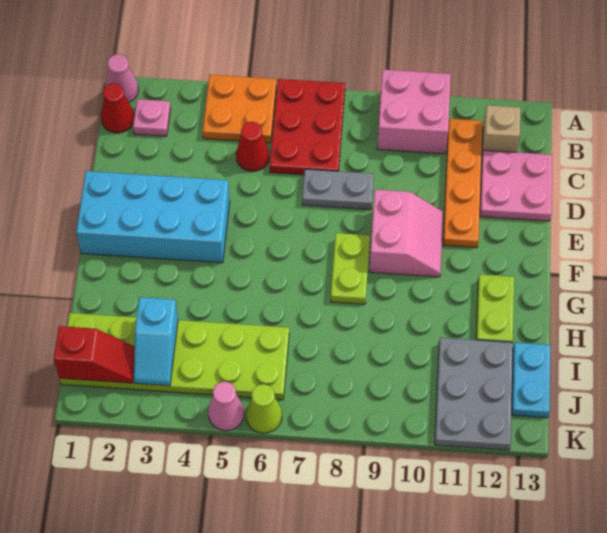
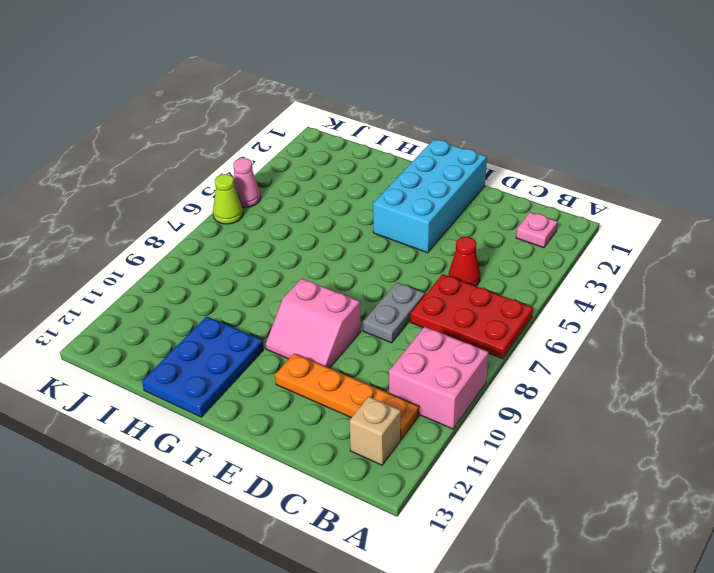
blue 2x3 plate [142,316,264,417] -> lime 1x2 plate [476,274,514,342]
none -> pink 1x1 cone [105,54,138,102]
none -> orange 2x2 plate [203,75,277,143]
none -> red 1x1 cone [101,83,134,133]

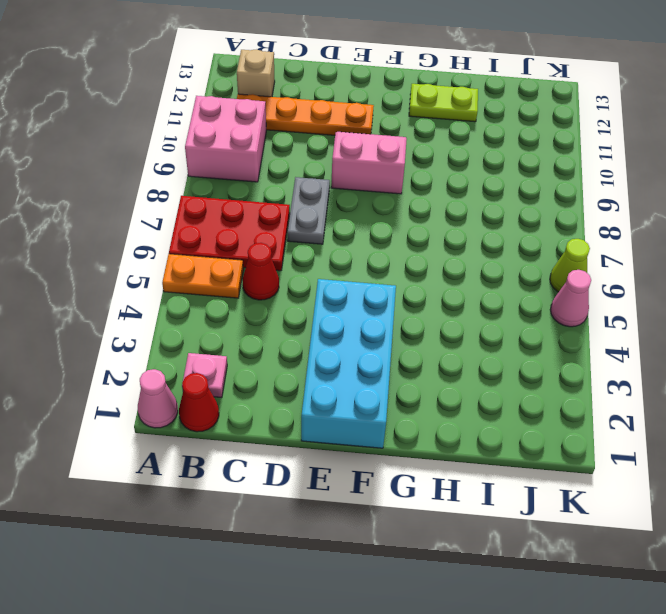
orange 1x2 plate [162,254,243,298] -> orange 2x2 plate [203,75,277,143]
none -> pink 2x2 plate [480,150,552,221]
none -> lime 1x2 plate [331,233,370,304]
none -> lime 2x6 plate [59,313,289,400]

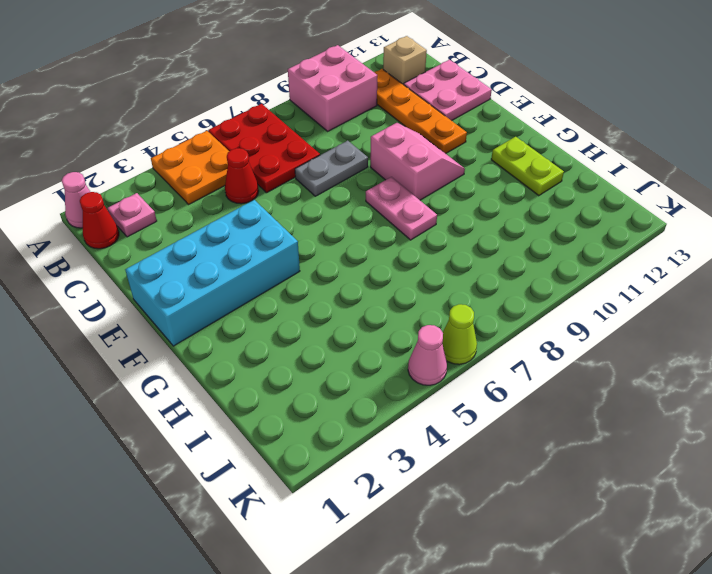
pink 1x2 plate [366,177,437,240] -> lime 1x2 plate [331,233,370,304]
none -> lime 2x6 plate [59,313,289,400]
none -> grey 2x3 plate [435,338,513,450]
none -> cyan 1x2 plate [512,343,550,418]

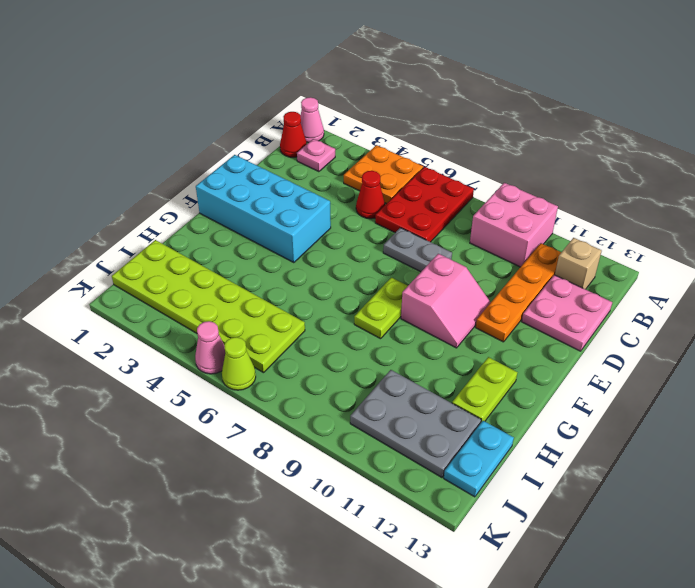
grey 2x3 plate [350,370,481,477] -> grey 2x3 plate turned to [435,338,513,450]
none -> cyan 1x2 slope [134,297,178,386]
none -> red 1x2 slope [54,326,135,383]

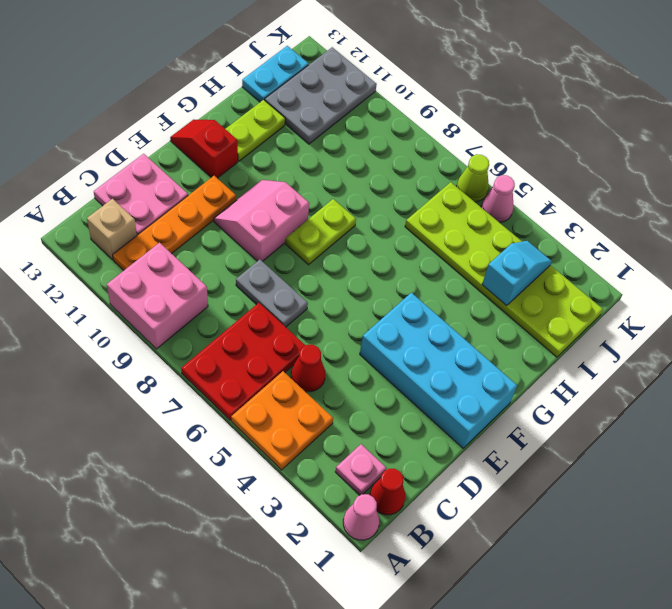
red 1x2 slope [170,119,238,178] -> red 1x2 slope moved to [54,326,135,383]

